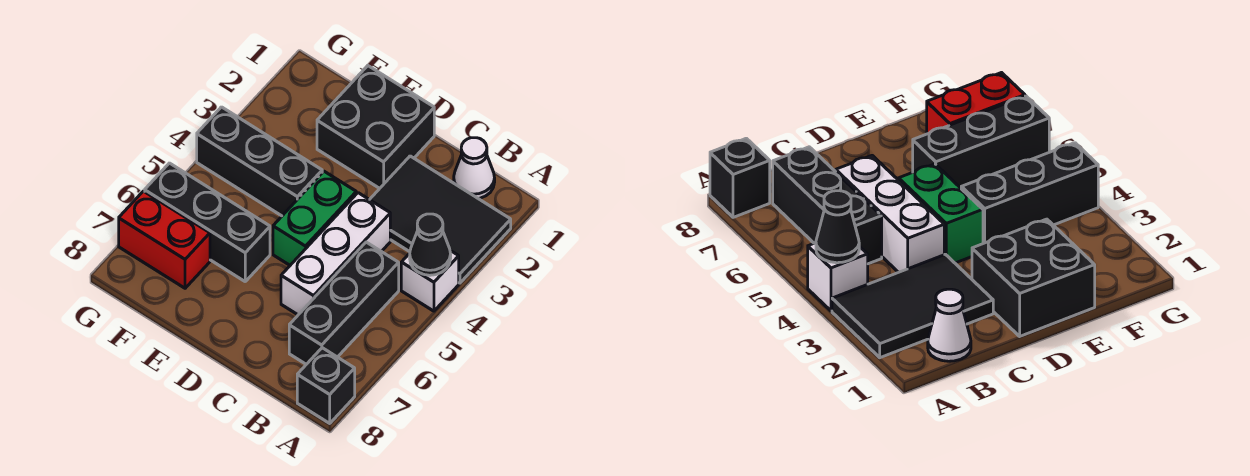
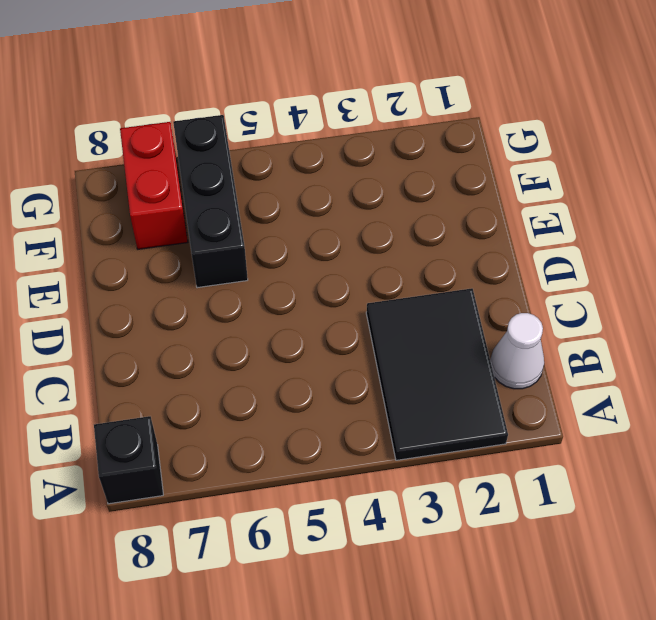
none -> white 1x1 brick [401,250,459,311]
none -> black 1x3 brick [289,242,399,364]
none -> white 1x3 brick [281,193,390,315]

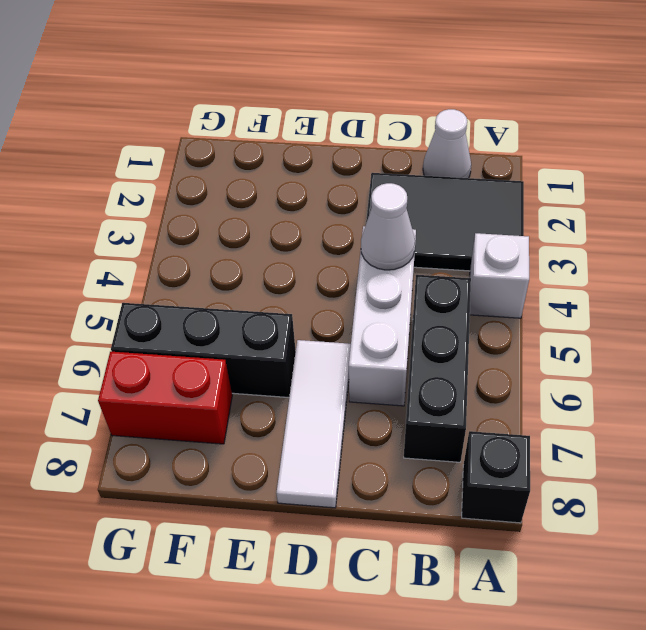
white 1x1 cone [361,183,415,270] -> none
white 1x3 tile [276,340,351,508] -> none
none -> black 2x2 brick [317,66,434,188]
none -> green 1x2 brick [273,171,356,265]
none -> black 1x3 brick [197,107,322,216]

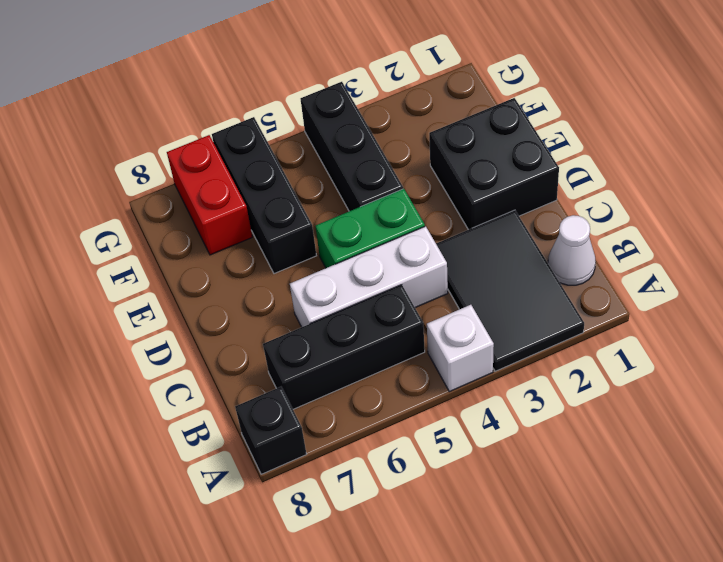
none -> black 1x1 cone [410,214,451,275]

